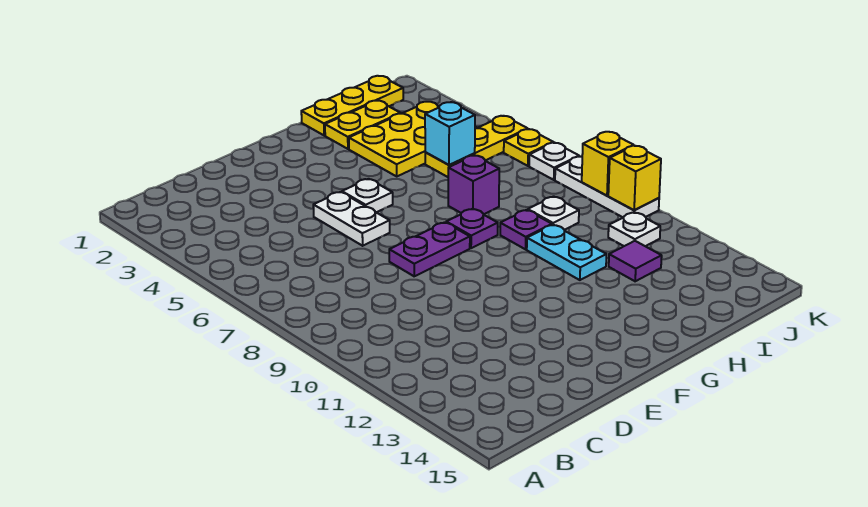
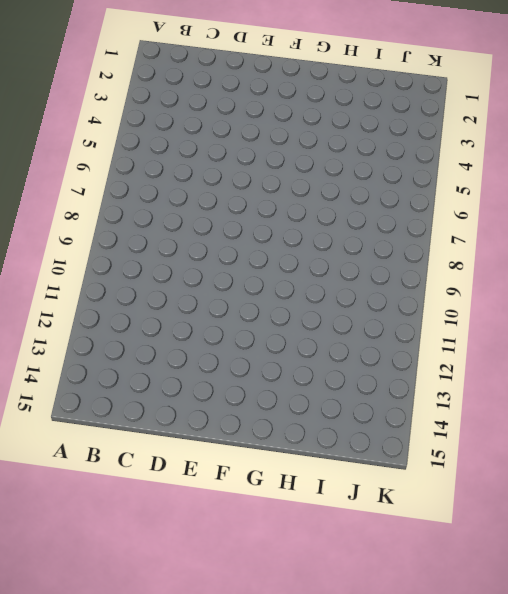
none -> white 1x2 plate [313,192,390,246]
none -> purple 1x2 plate [389,222,470,276]
none -> white 1x1 plate [342,179,393,212]

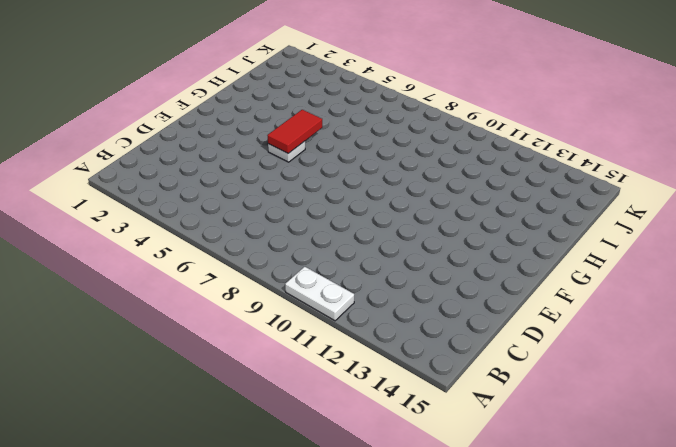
white 1x2 plate [285,267,354,321] -> white 1x2 plate moved to [313,192,390,246]
red 1x2 tile [267,110,322,153] -> none
none -> purple 1x2 plate [389,222,470,276]
none -> purple 1x1 plate [446,209,498,248]
none -> yellow 1x3 plate [301,76,403,135]

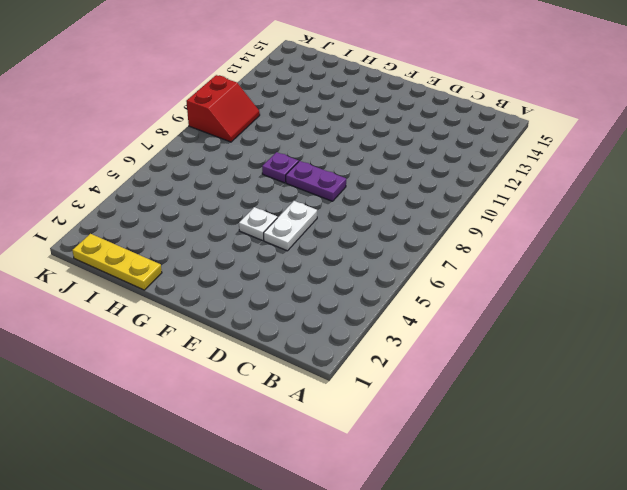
red 2x2 slope [186,75,260,142] -> white 1x3 plate [555,156,659,218]
none -> yellow 1x2 plate [325,101,401,149]
none -> yellow 2x3 plate [349,102,476,176]
none -> purple 1x1 brick [448,155,499,215]

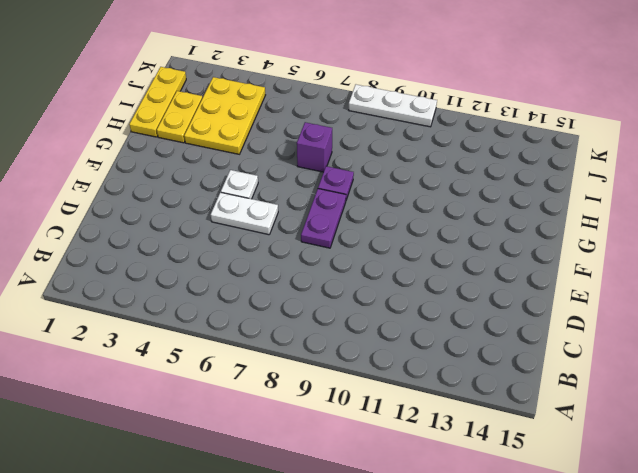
none -> purple 1x1 plate [500,210,552,249]
none -> cyan 1x2 plate [527,225,606,280]
none -> yellow 1x3 plate [425,116,527,177]

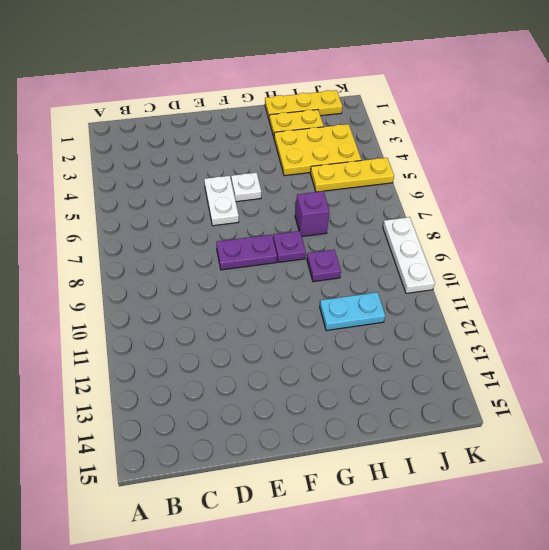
cyan 1x2 plate [320,292,385,331] -> cyan 1x2 plate turned to [527,225,606,280]
none -> white 1x1 plate [528,196,579,230]
none -> purple 1x1 tile [609,241,662,281]
none -> white 1x1 plate [608,212,660,246]

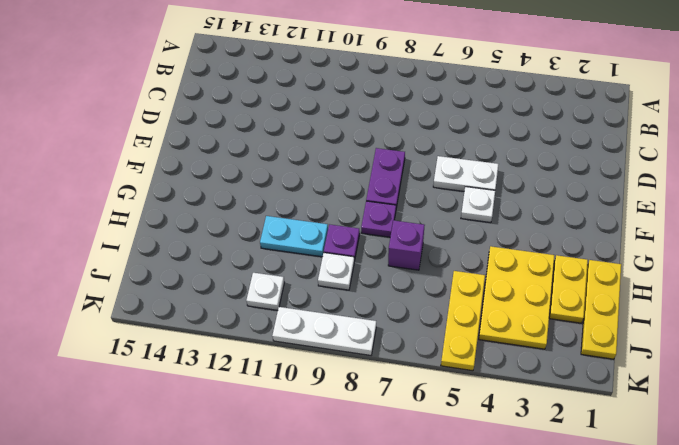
none -> purple 1x1 tile [609,241,662,281]
none -> yellow 1x1 plate [504,129,553,166]
none -> white 1x1 plate [529,143,579,180]

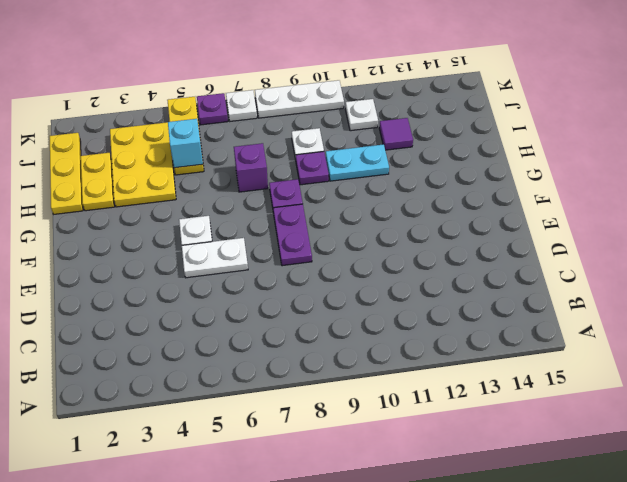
purple 1x1 plate [197,93,228,125] -> yellow 1x1 plate [504,129,553,166]
none -> yellow 1x1 brick [582,132,634,196]
none -> yellow 1x1 brick [608,146,661,210]

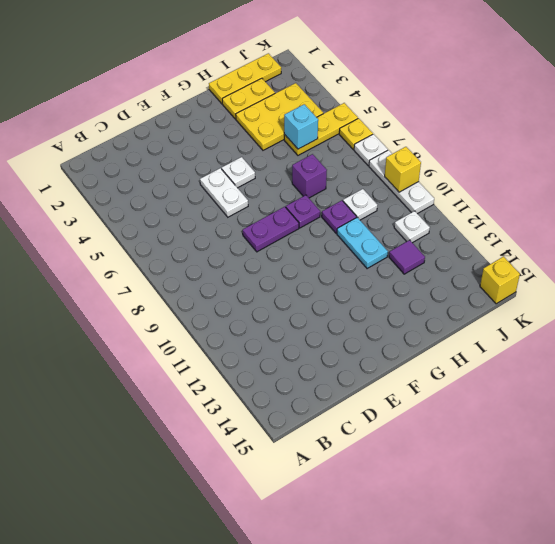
yellow 1x1 brick [480,257,520,304] -> yellow 1x1 brick moved to [608,146,661,210]

